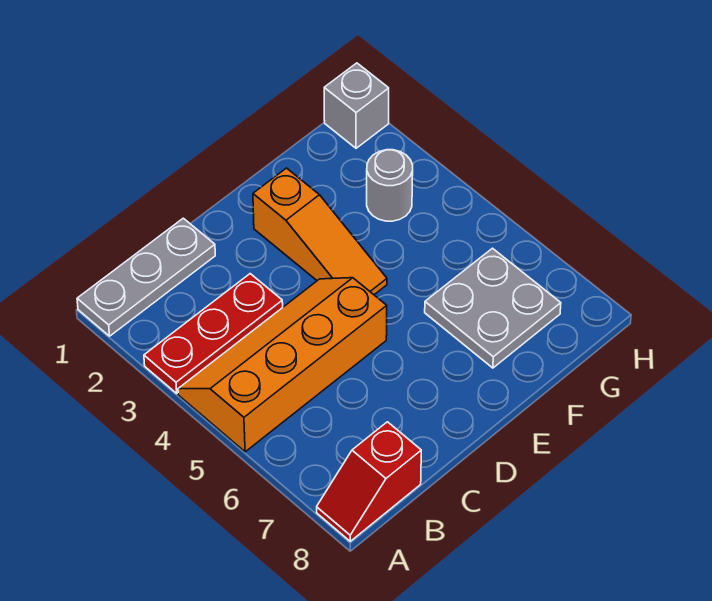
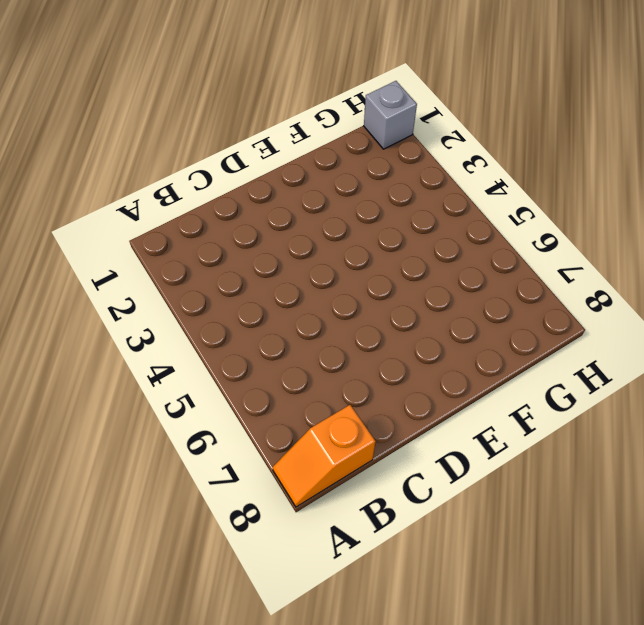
orange 1x2 slope [272,405,376,507] -> red 1x2 slope [317,422,421,541]
none -> grey 1x3 plate [77,218,215,336]
none -> red 1x3 plate [144,274,283,393]

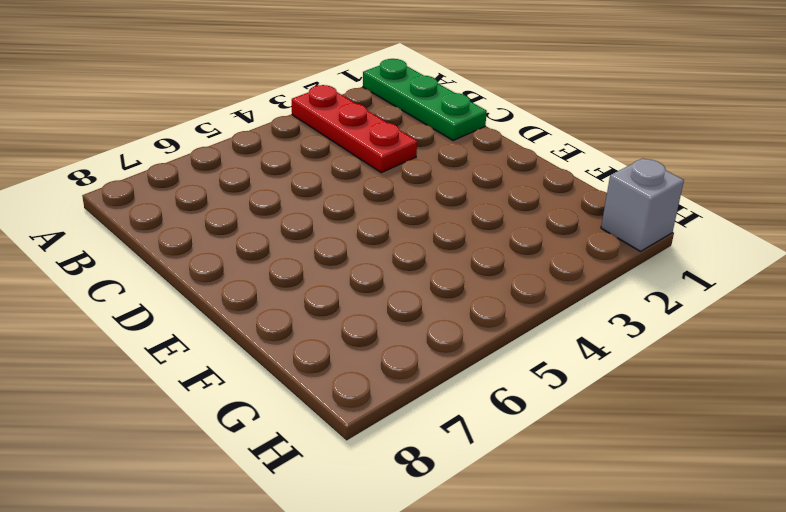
green 1x3 plate [363,59,487,140] -> grey 1x3 plate [77,218,215,336]
none -> orange 2x4 slope [178,278,387,452]
none -> red 1x2 slope [317,422,421,541]

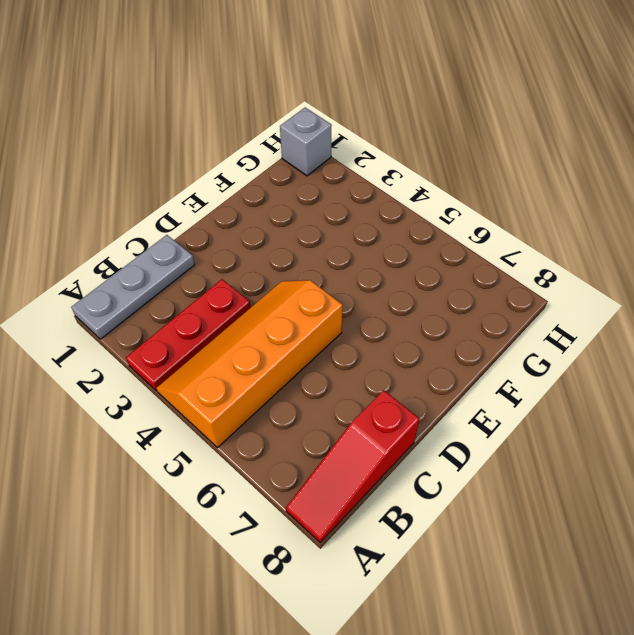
red 1x3 slope [286,390,420,543] -> red 1x2 slope [317,422,421,541]
none -> orange 1x3 slope [253,168,387,295]
none -> grey 2x2 plate [425,248,561,368]

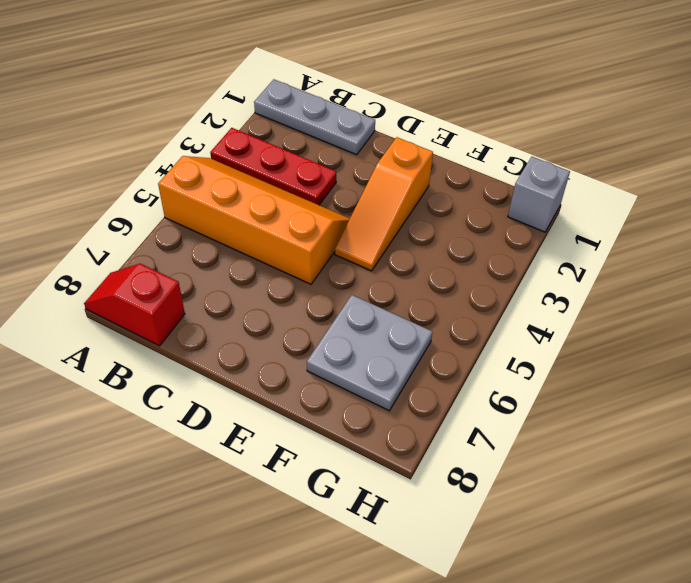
none -> grey 1x1 round brick [367,150,413,221]

